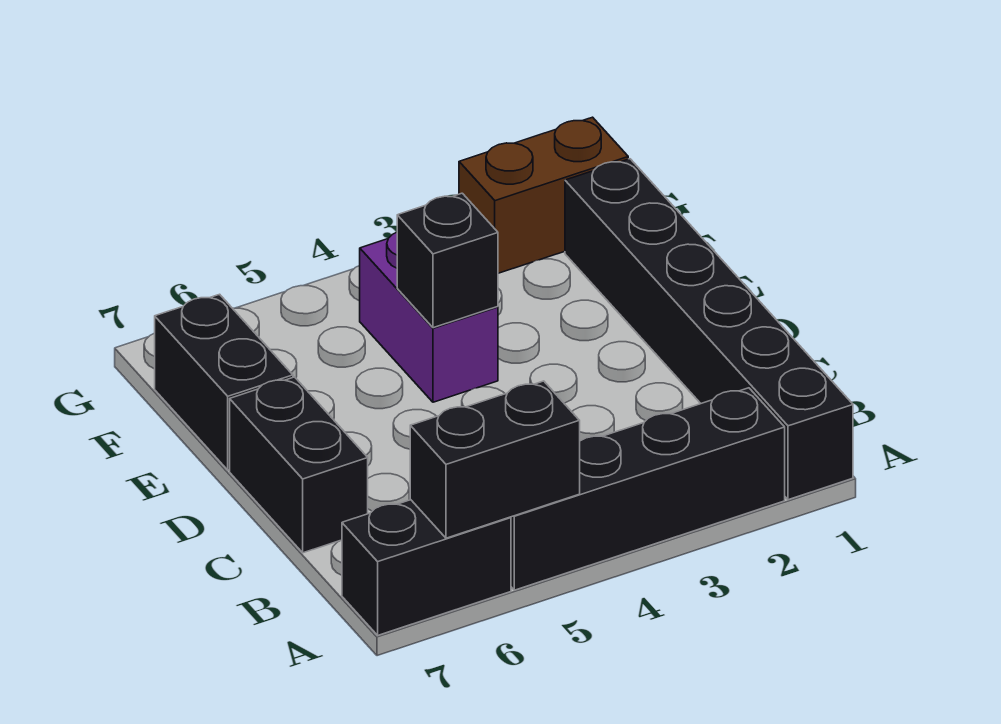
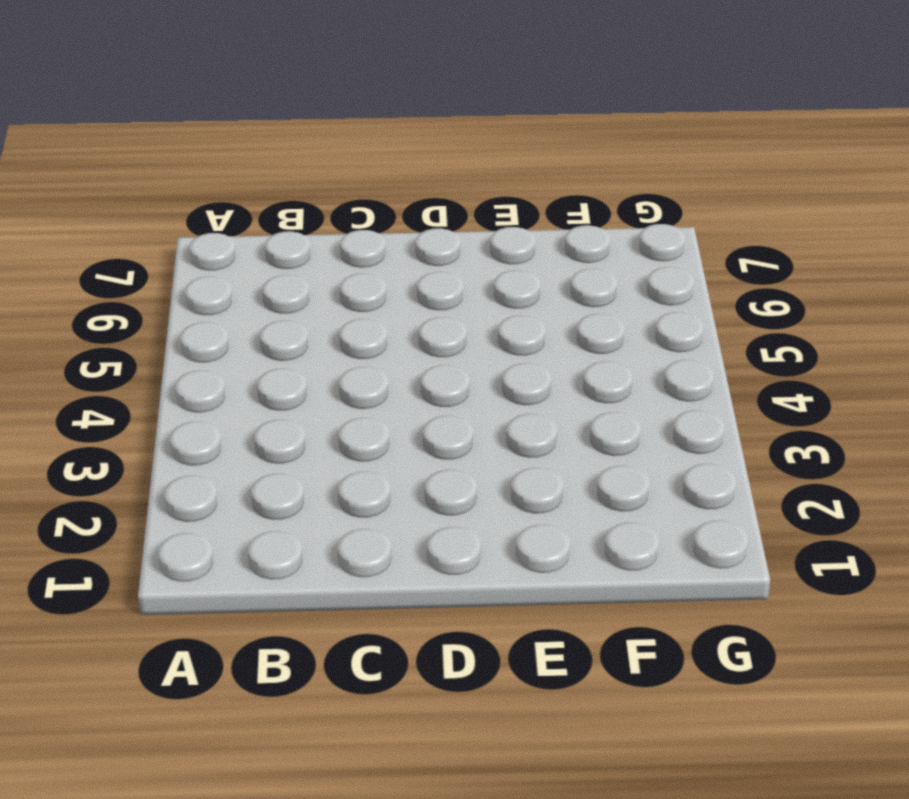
none -> black 1x6 brick [565,159,853,500]
none -> black 1x4 brick [511,388,785,590]

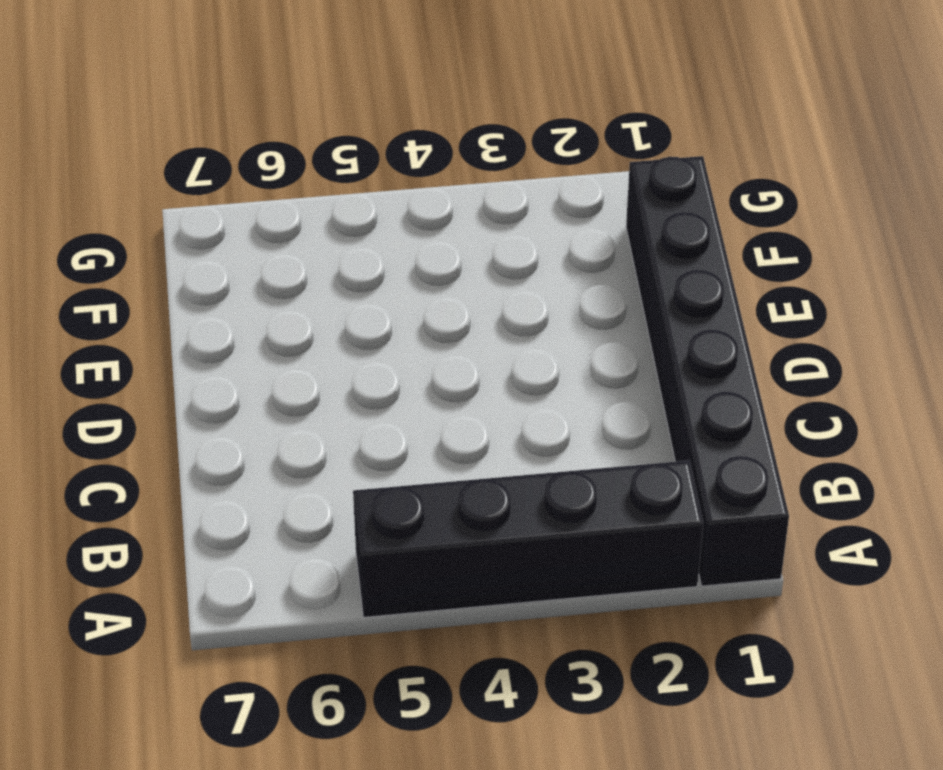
none -> black 1x2 brick [342,500,511,635]
none -> black 1x2 brick [230,377,368,553]

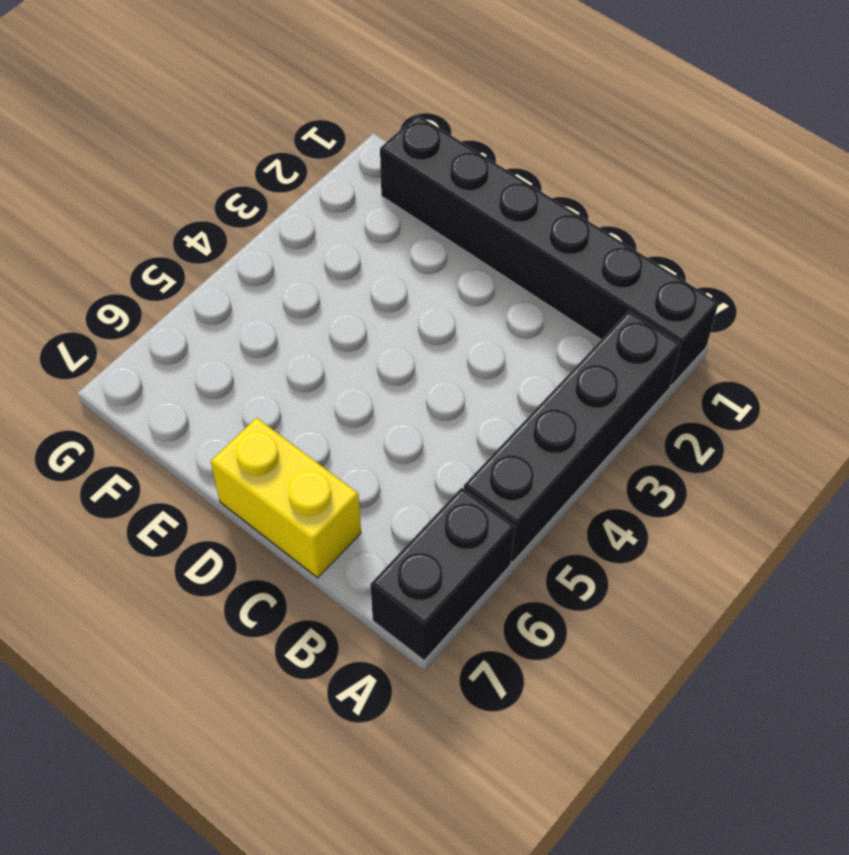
yellow 1x2 brick [211,418,361,578] -> black 1x2 brick [230,377,368,553]
none -> purple 1x2 brick [360,232,498,402]
none -> black 1x2 brick [155,294,293,470]

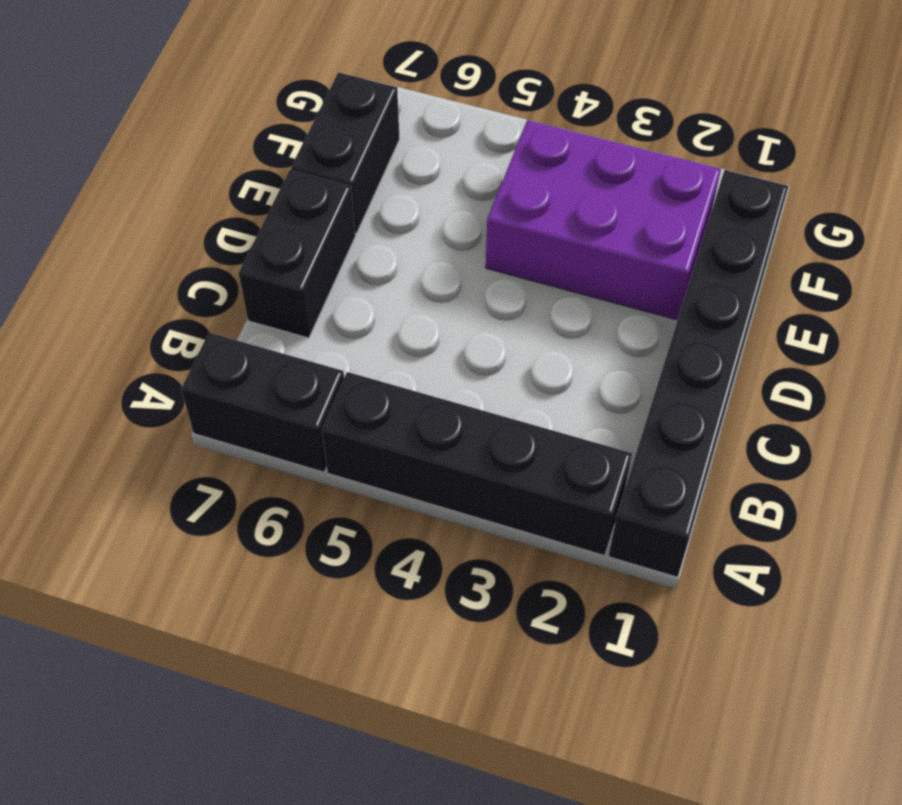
purple 2x3 brick [486,120,721,320] -> purple 1x2 brick [360,232,498,402]
none -> brown 1x2 brick [459,117,628,273]
none -> black 1x2 brick [410,381,580,538]

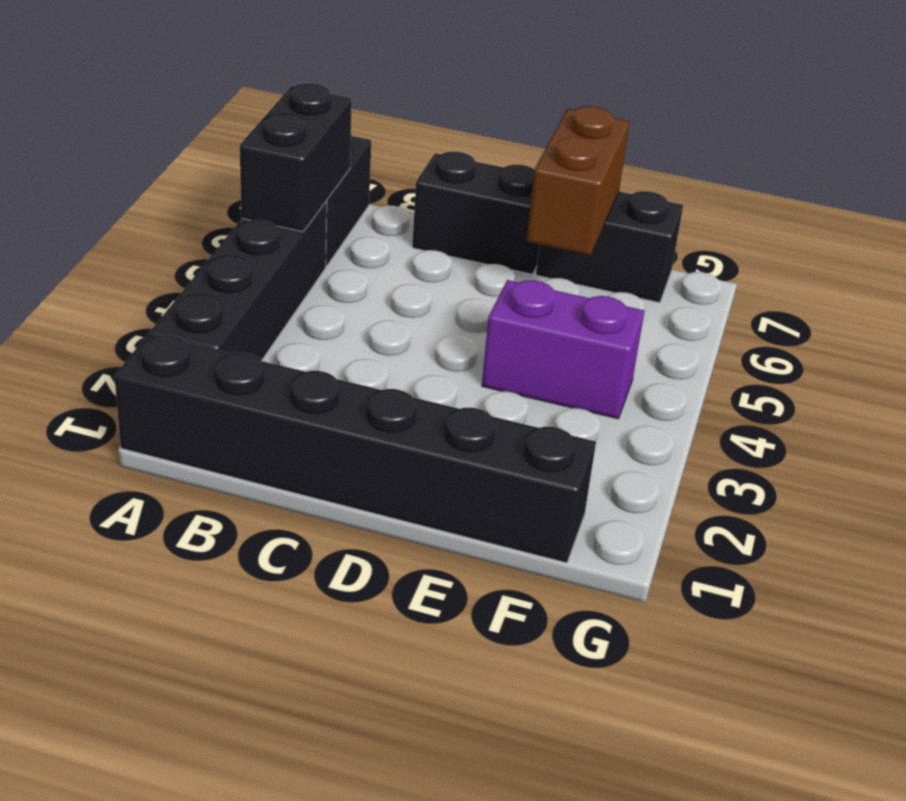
brown 1x2 brick [527,106,630,255] -> brown 1x2 brick moved to [459,117,628,273]
none -> black 1x1 brick [397,193,498,328]

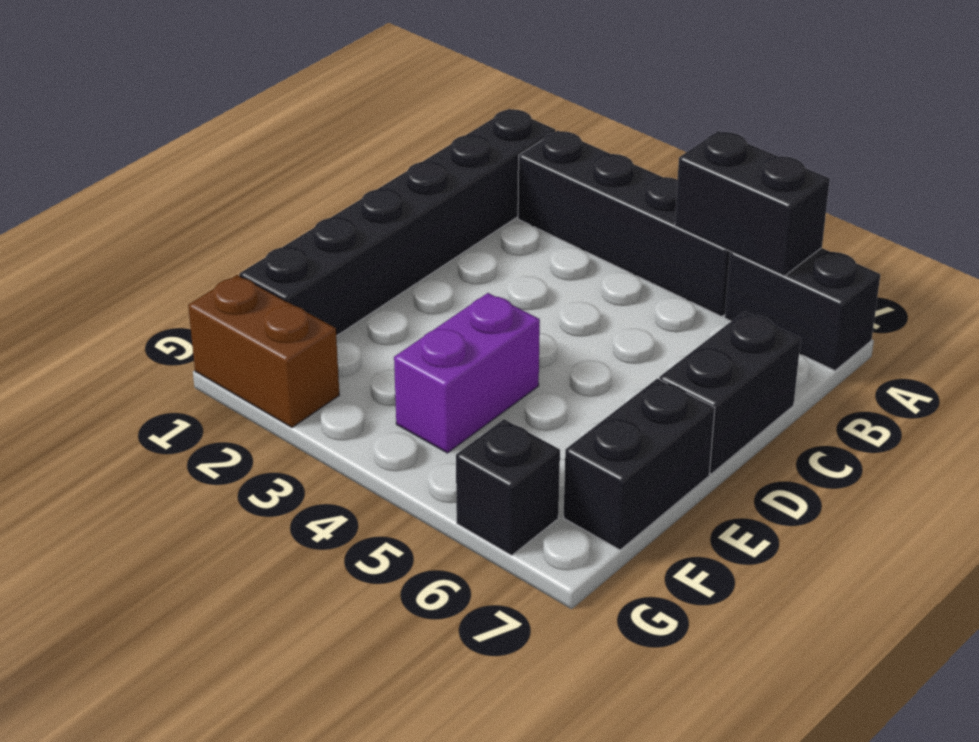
black 1x1 brick [456,419,560,555] -> black 1x1 brick moved to [397,193,498,328]

